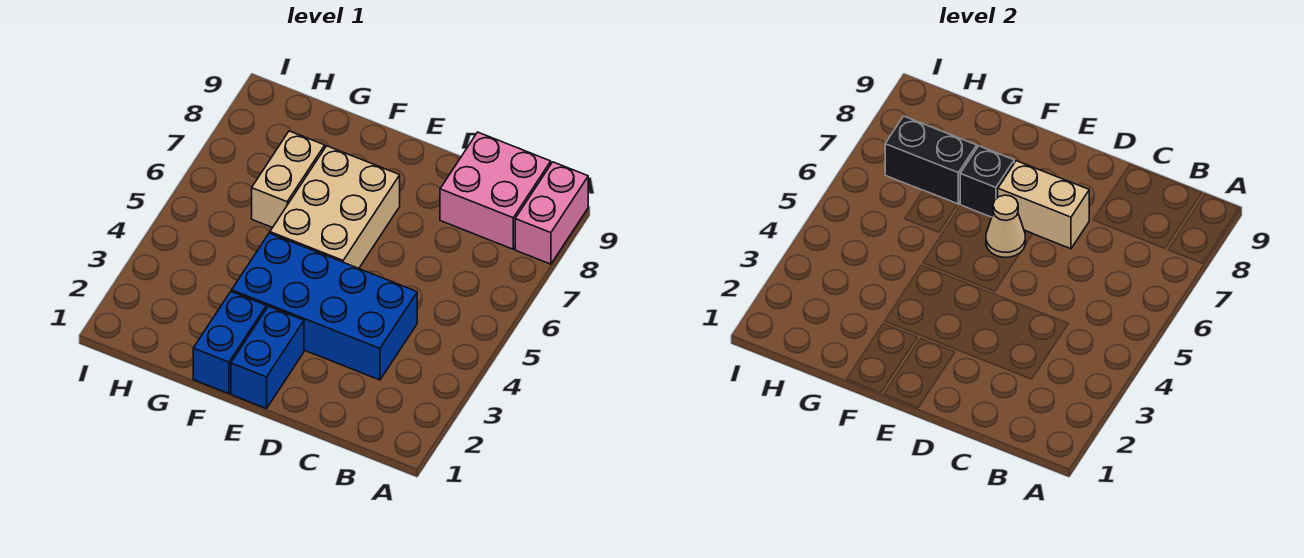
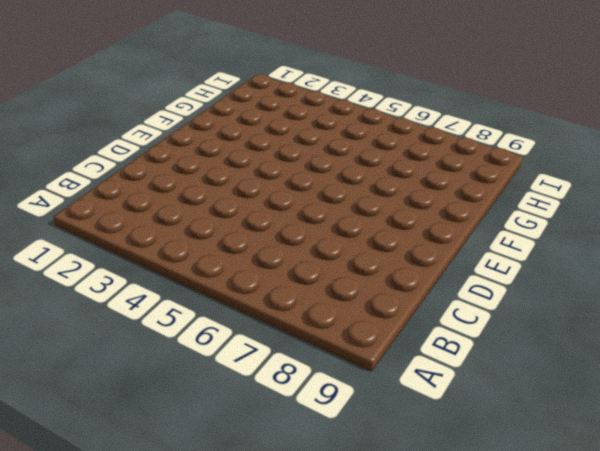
none -> pink 1x2 brick [515,162,588,264]
none -> pink 2x2 brick [440,132,551,249]

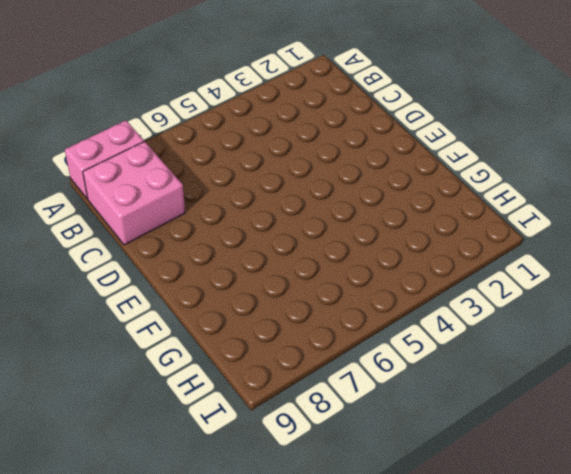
none -> blue 2x4 brick [232,233,417,380]
none -> blue 1x2 brick [231,306,304,409]

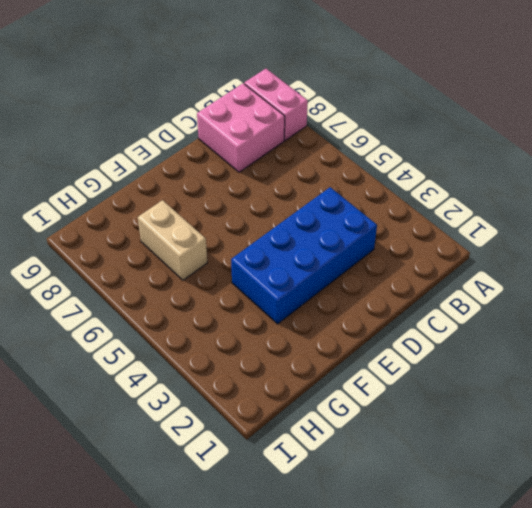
none -> blue 1x2 brick [231,306,304,409]
none -> tan 2x3 brick [270,146,400,268]

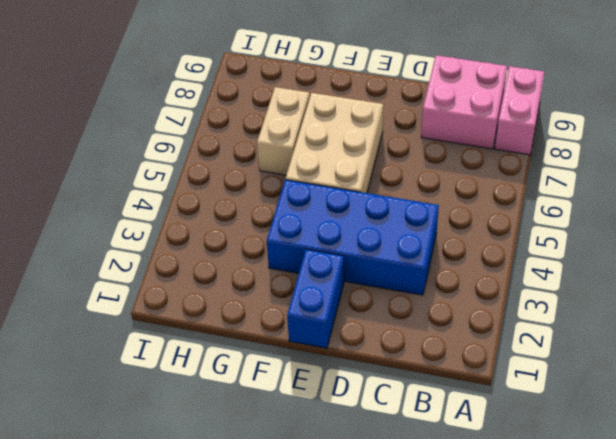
none -> blue 1x2 brick [193,291,266,394]
none -> tan 1x2 brick [998,161,1089,249]

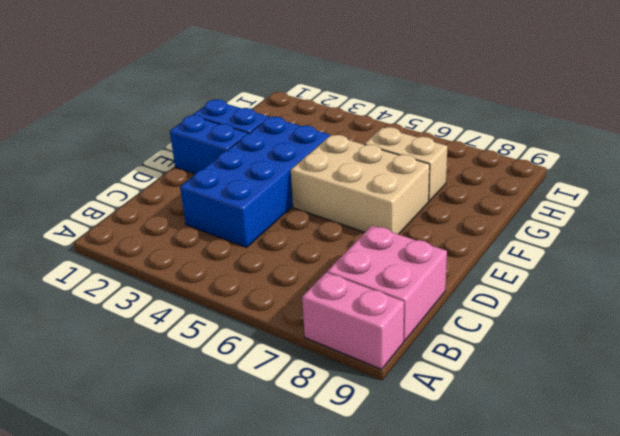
none -> tan 1x2 brick [998,161,1089,249]
none -> tan 1x1 cone [986,195,1025,257]

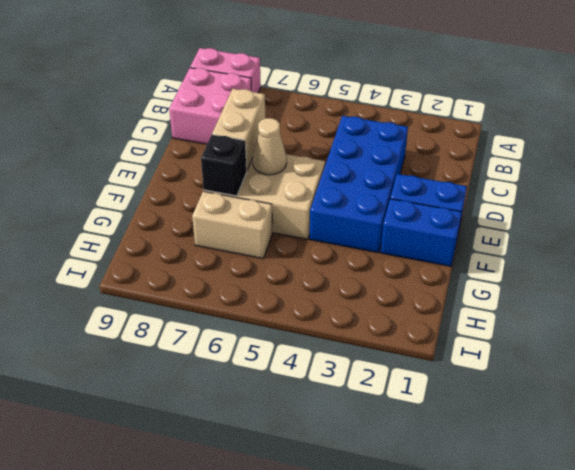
none -> black 1x2 brick [885,116,977,204]

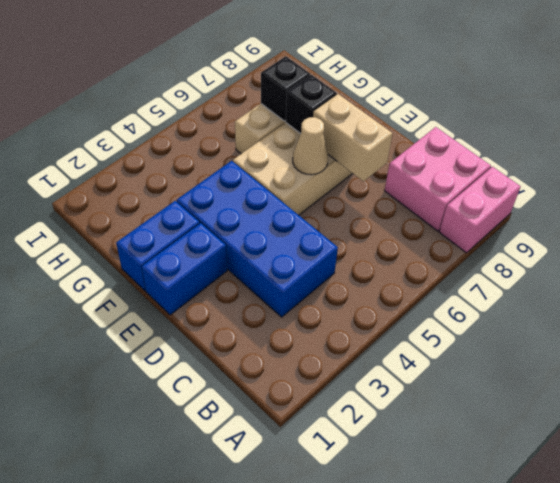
black 1x1 brick [261,56,310,121] -> black 1x2 brick [885,116,977,204]

